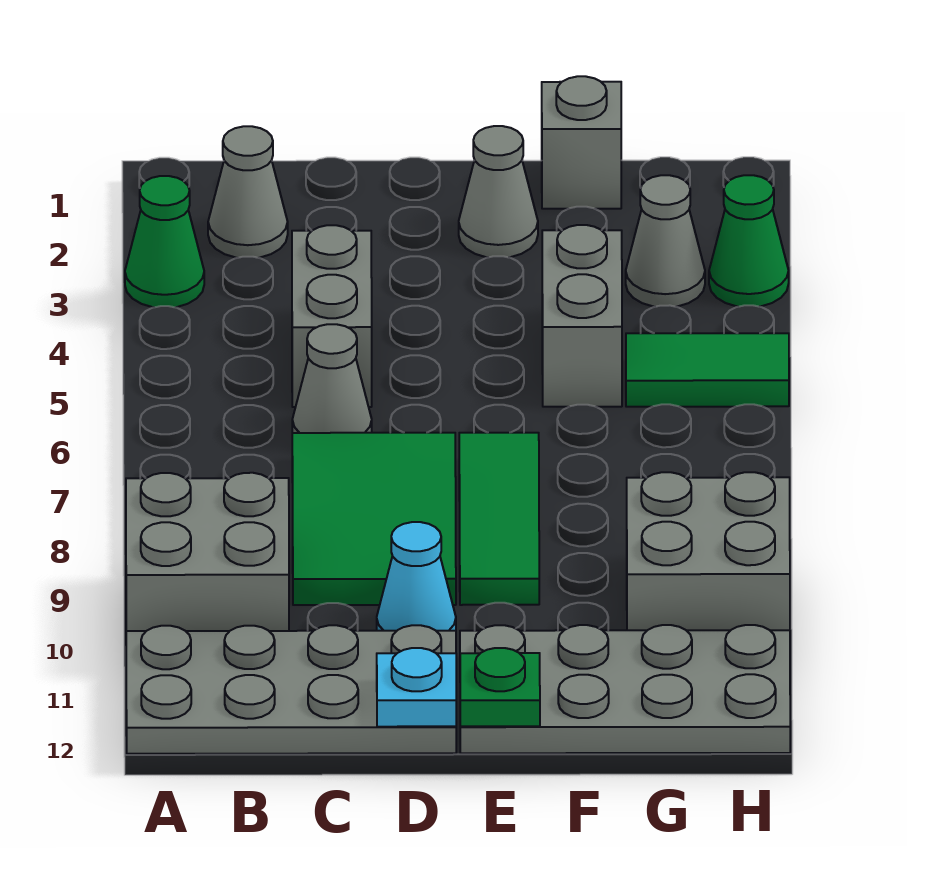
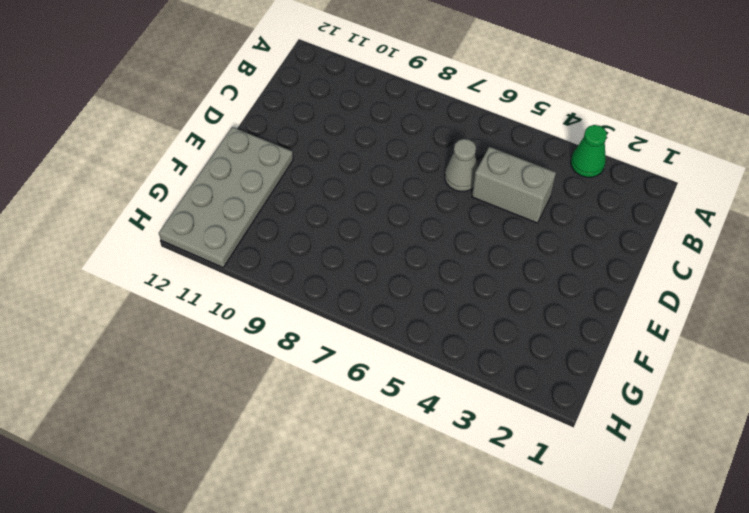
none -> grey 2x2 brick [126,473,289,631]
none -> grey 2x4 plate [126,625,456,754]
none -> grey 1x1 cone [208,126,288,258]

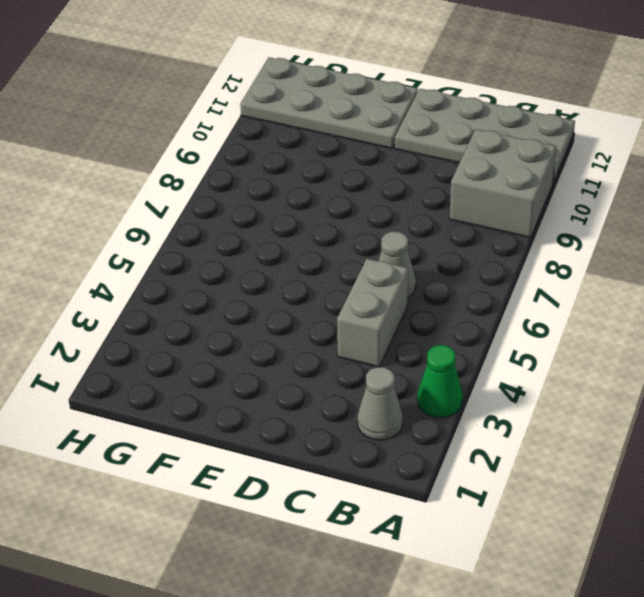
none -> green 2x3 tile [292,433,456,605]
none -> cyan 1x1 cone [377,522,456,631]
none -> grey 1x1 cone [459,126,538,257]

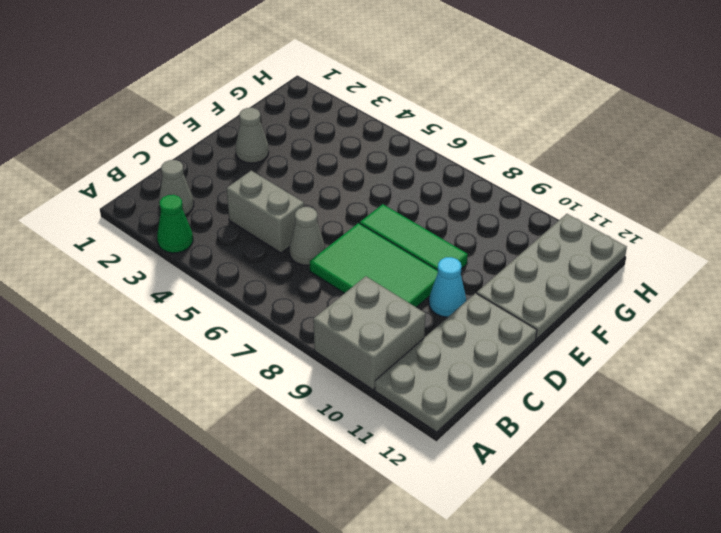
none -> grey 1x1 brick [542,76,621,209]
none -> grey 1x2 brick [542,225,622,407]
none -> grey 1x1 cone [626,175,705,307]

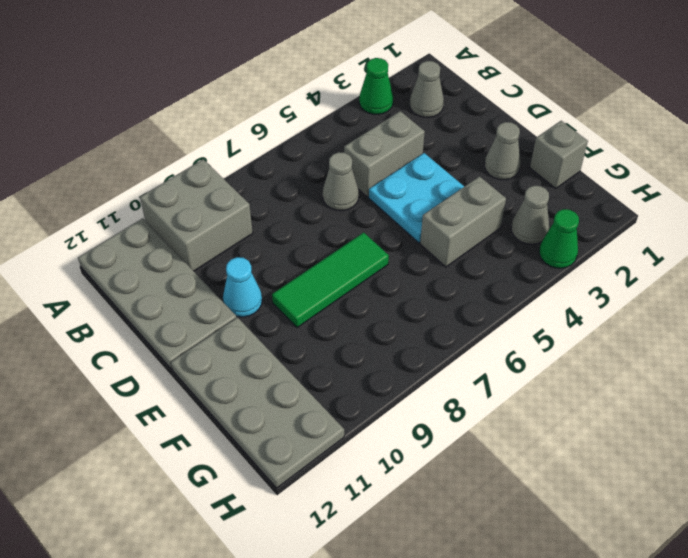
cyan 2x2 plate [369,153,464,243] -> none
none -> green 2x3 tile [292,433,456,605]
none -> green 1x2 tile [626,333,789,407]
none -> grey 2x2 brick [627,472,790,630]

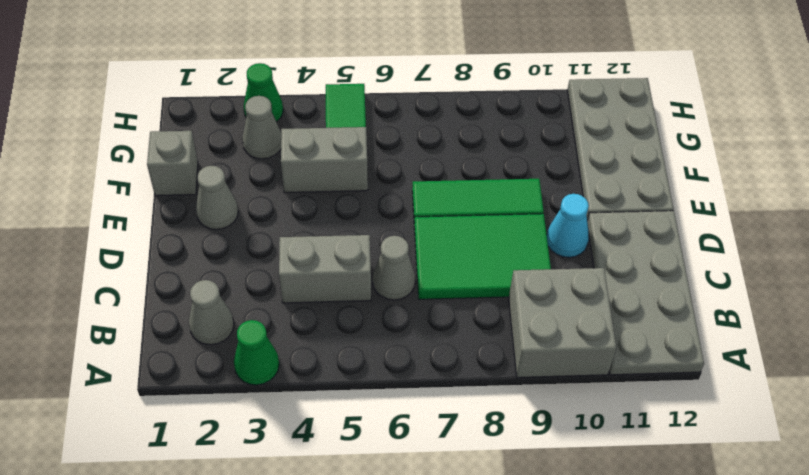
none -> grey 2x2 brick [627,472,790,630]
none -> cyan 1x1 plate [377,648,456,727]
none -> green 1x1 plate [460,648,540,726]

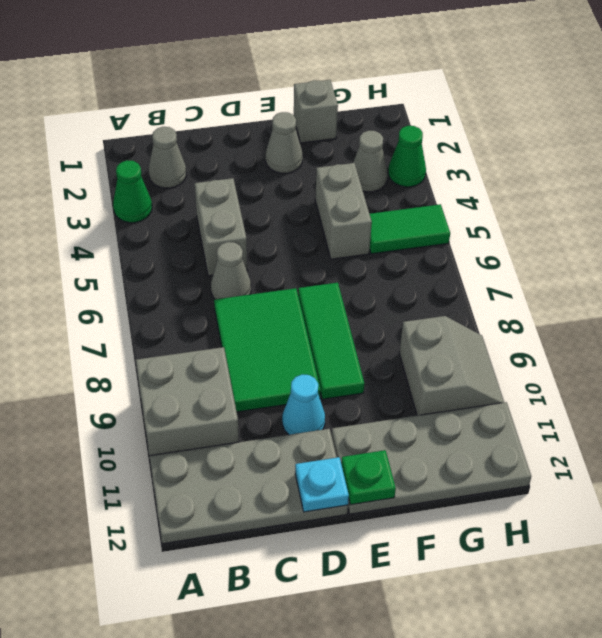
grey 2x2 slope [399,316,504,415] -> grey 2x2 brick [627,472,790,630]

